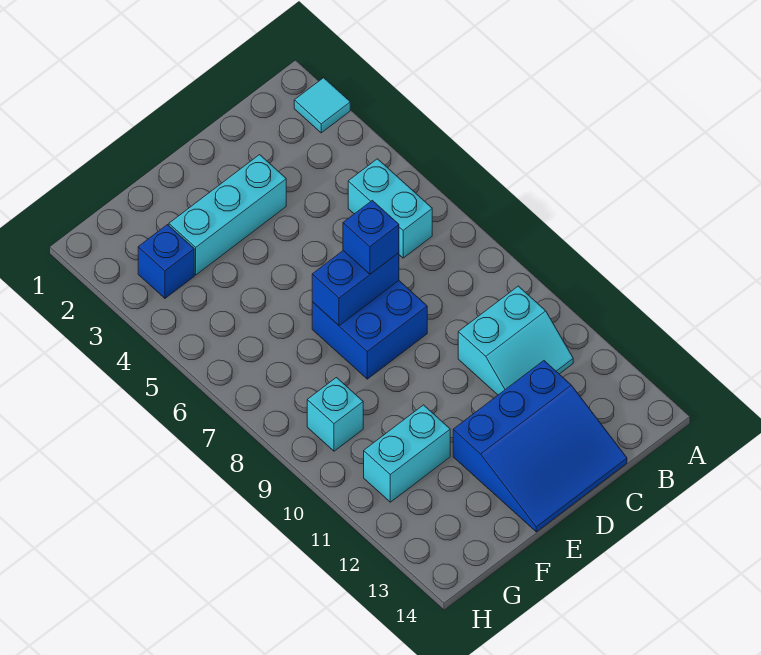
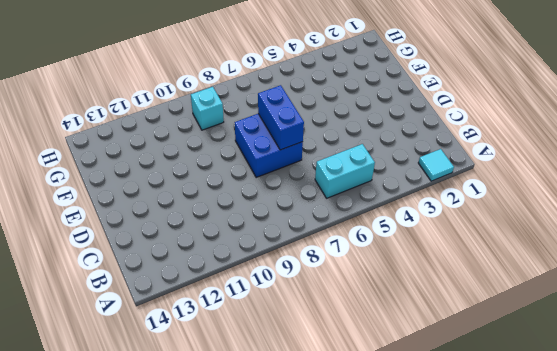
none -> cyan 2x2 slope [458,286,573,395]
none -> blue 3x3 slope [453,361,627,532]

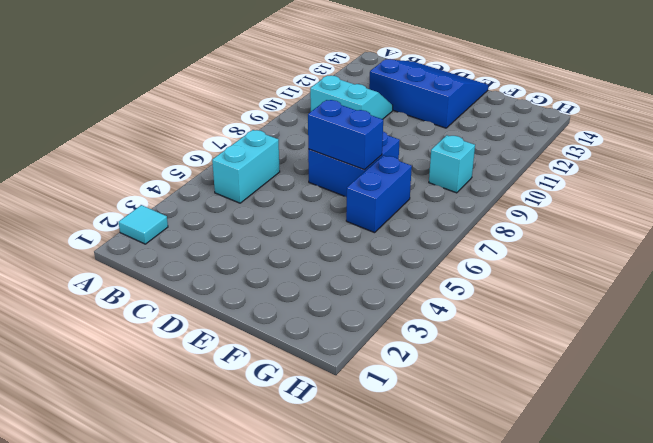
blue 1x2 brick [346,155,412,233] -> none
none -> cyan 1x3 brick [169,155,286,275]
none -> cyan 1x2 brick [364,405,450,502]

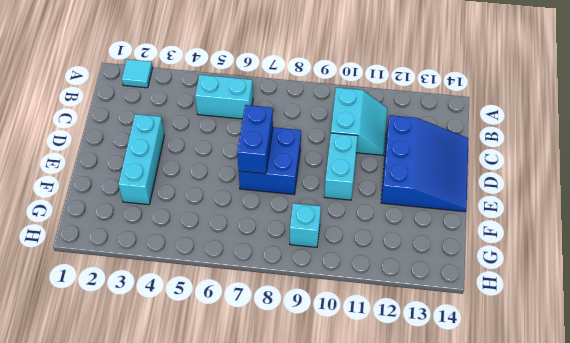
cyan 1x2 brick [324,133,358,200] -> cyan 1x2 brick moved to [364,405,450,502]
none -> blue 1x1 brick [138,225,194,298]
none -> blue 1x1 brick [343,200,399,274]

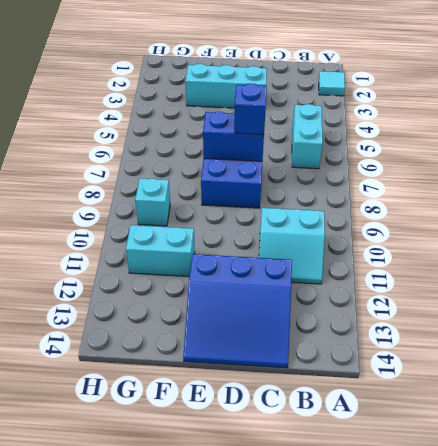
none -> blue 1x1 brick [138,225,194,298]

